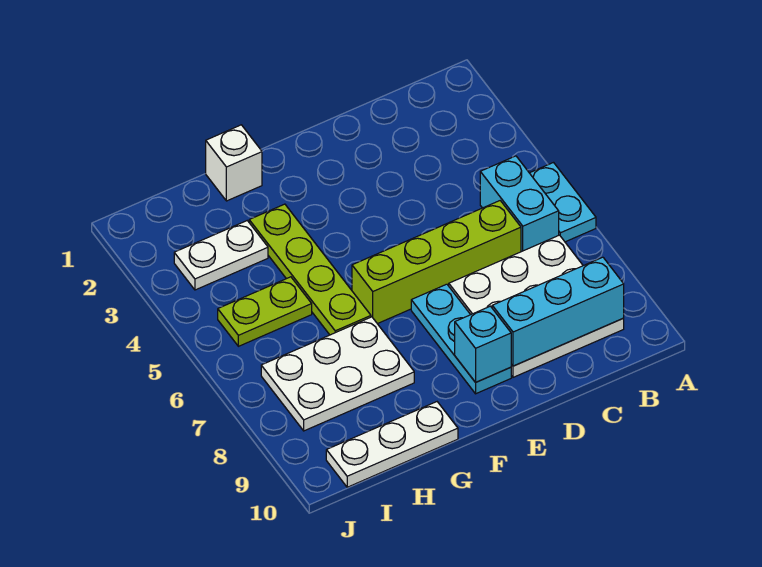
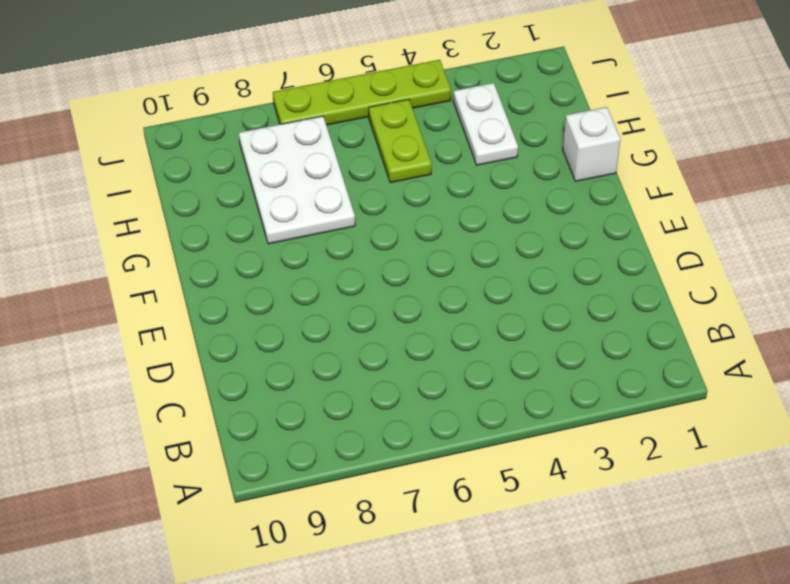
lime 1x4 plate [273,60,451,125] -> lime 1x4 plate moved to [249,204,371,335]
none -> cyan 1x2 plate [530,163,596,242]
none -> cyan 1x2 brick [480,156,559,252]
none -> white 3x3 plate [449,235,624,377]

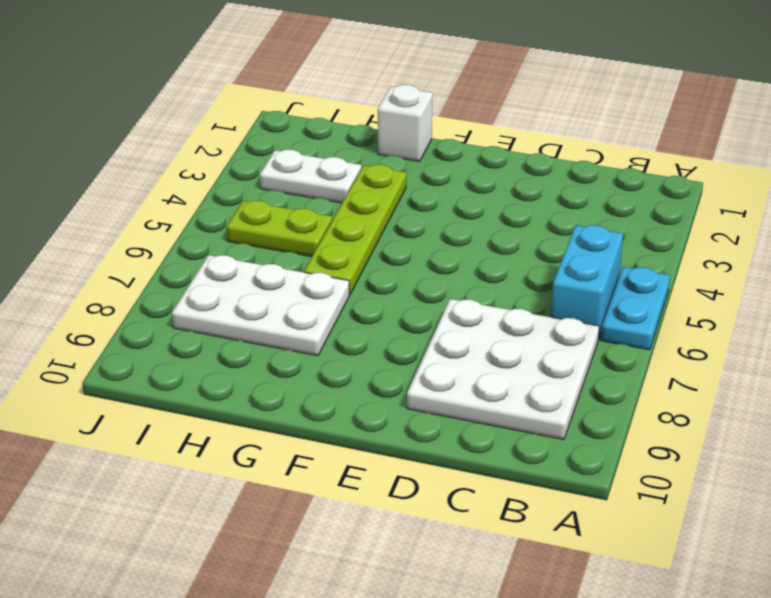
none -> lime 1x4 brick [352,201,521,324]
none -> cyan 1x3 plate [411,284,511,394]
none -> white 1x3 plate [326,402,458,487]

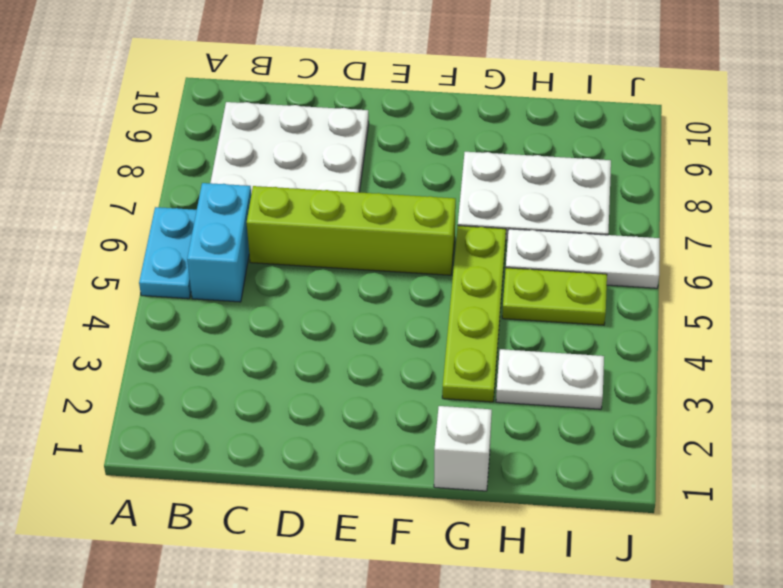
white 1x3 plate [506,229,660,288] -> white 1x3 plate moved to [326,402,458,487]
none -> cyan 1x3 plate [411,284,511,394]
none -> cyan 1x3 brick [492,257,624,366]
none -> cyan 1x1 brick [455,306,511,382]

